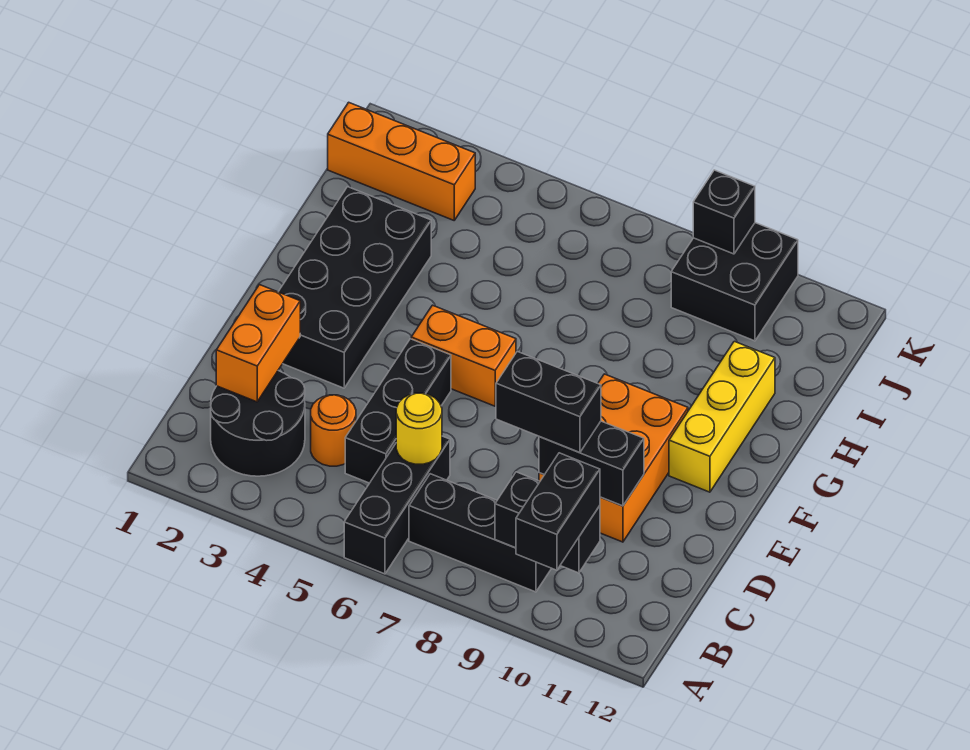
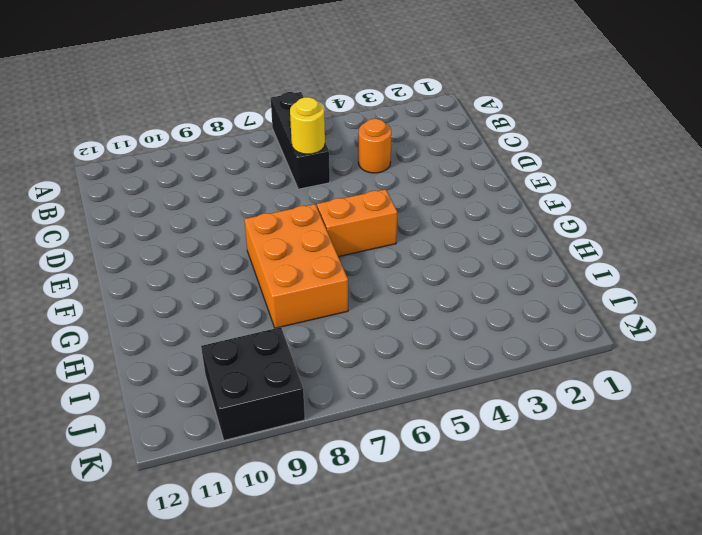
orange 2x3 brick [244,204,348,328] -> orange 2x3 brick moved to [539,374,688,542]
none -> black 2x2 round brick [211,371,305,476]
none -> black 1x3 brick [409,474,552,592]
none -> black 1x3 brick [345,339,451,483]

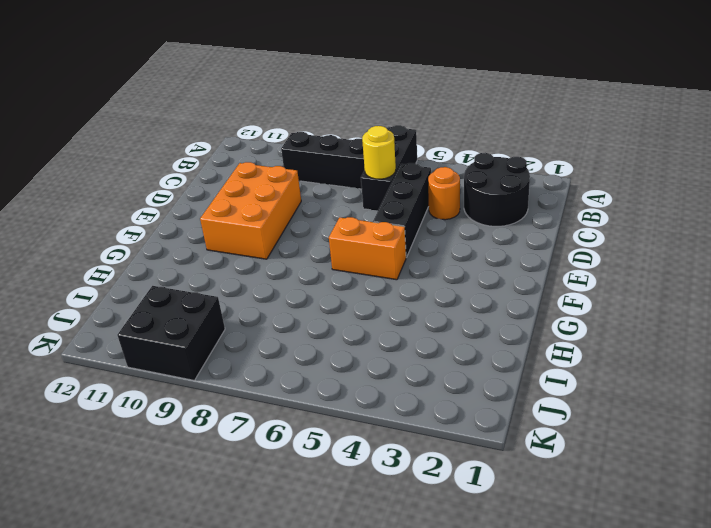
none -> black 2x4 brick [279,187,431,388]
none -> yellow 1x3 brick [669,341,775,492]
none -> orange 1x3 brick [328,102,475,220]

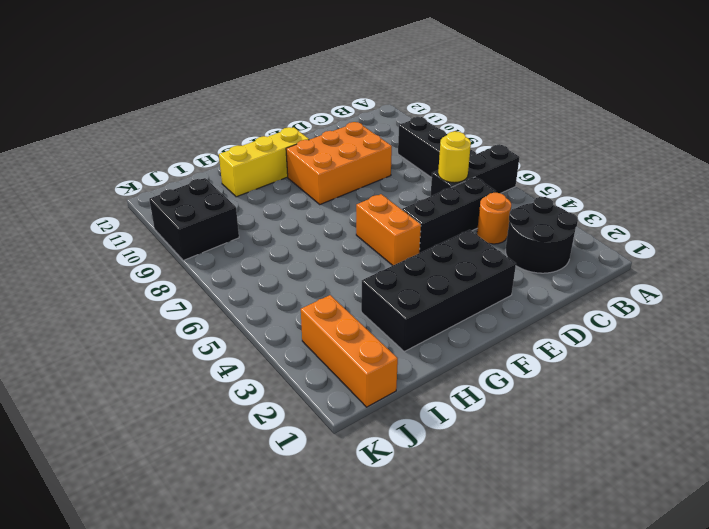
none -> black 1x2 brick [495,472,600,573]
none -> orange 1x2 brick [216,285,300,402]
none -> black 1x2 brick [539,421,644,506]

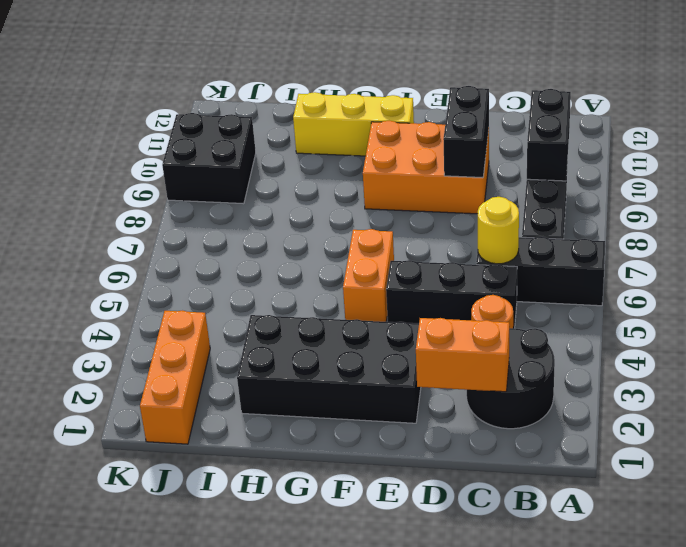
none -> black 1x1 brick [693,170,755,254]
none -> black 1x2 brick [516,453,600,570]
none -> black 1x2 brick [496,351,601,453]

